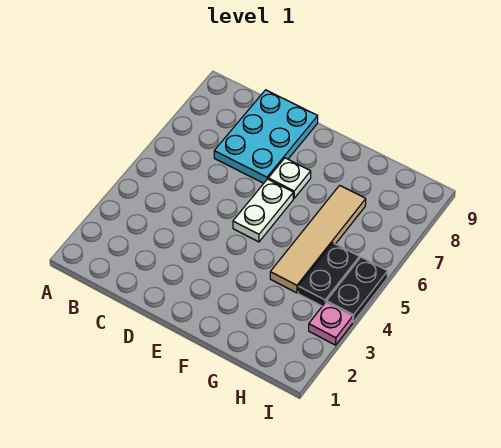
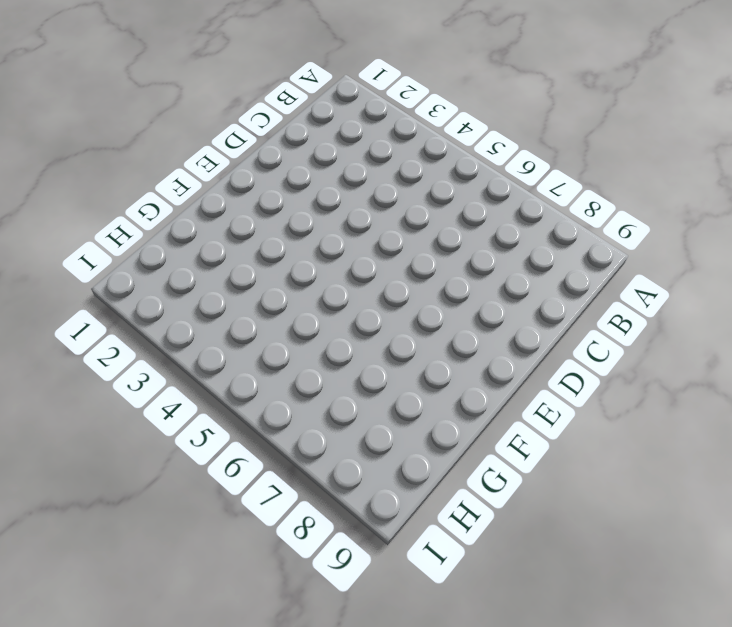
none -> cyan 2x3 plate [214,90,318,183]
none -> white 1x2 plate [233,179,293,242]

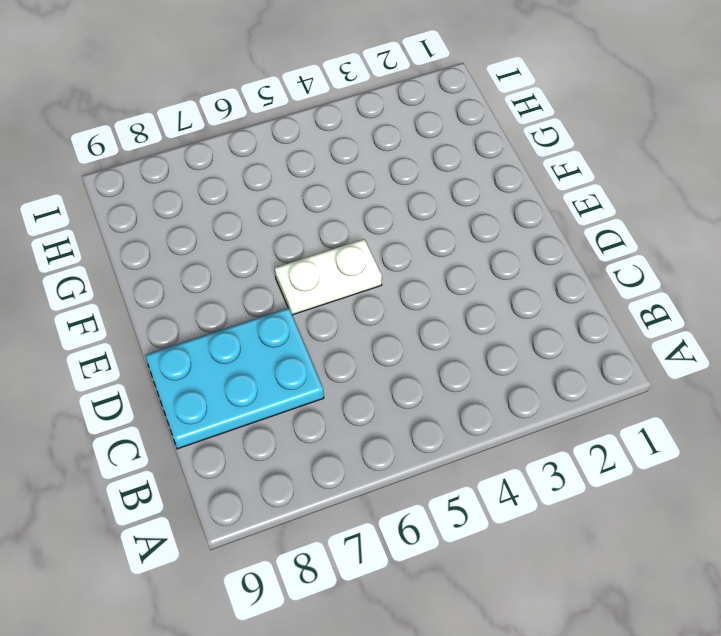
none -> white 1x1 plate [268,158,311,199]
none -> tan 1x4 tile [270,185,366,293]

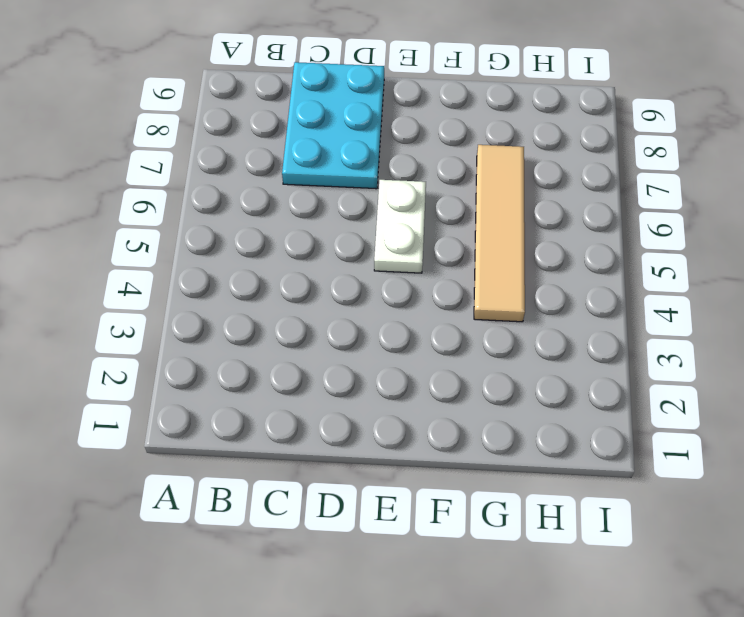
none -> white 1x1 plate [268,158,311,199]
none -> black 1x2 plate [298,243,359,306]

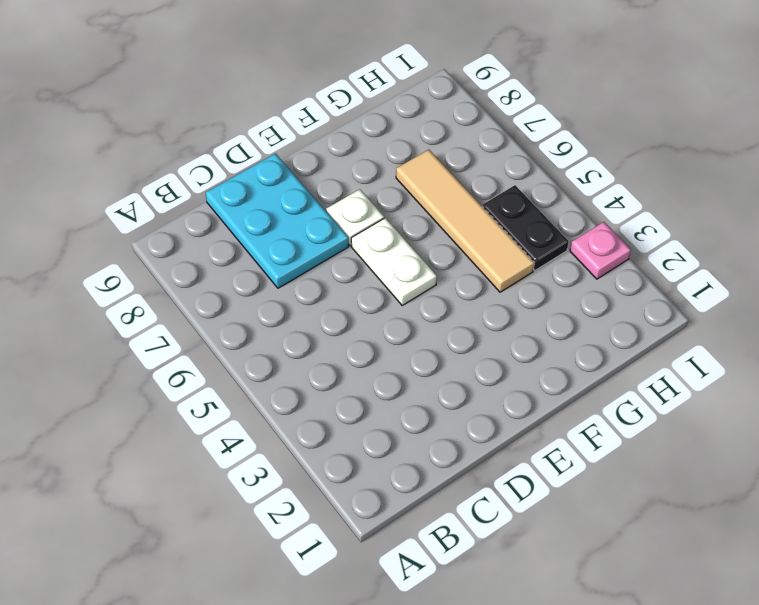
none -> black 1x2 plate [327,257,388,322]

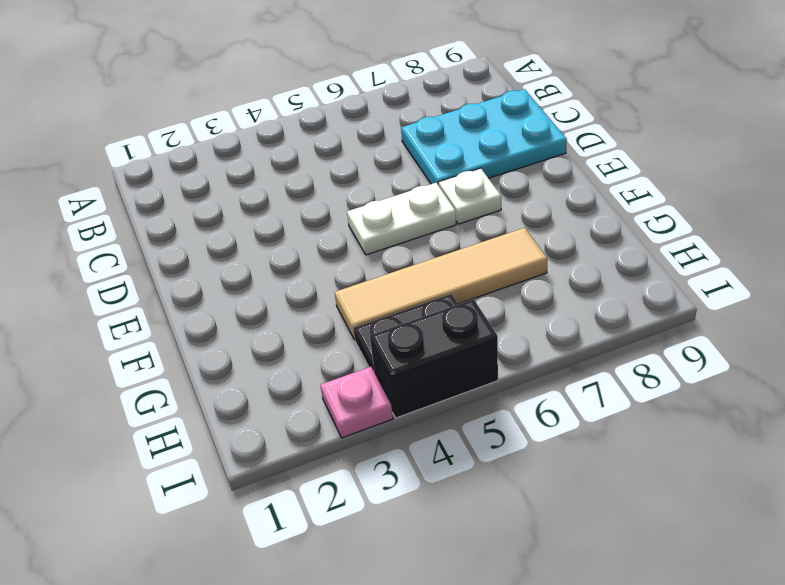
black 1x2 brick [370,299,498,418] -> black 1x2 plate [327,257,388,322]

